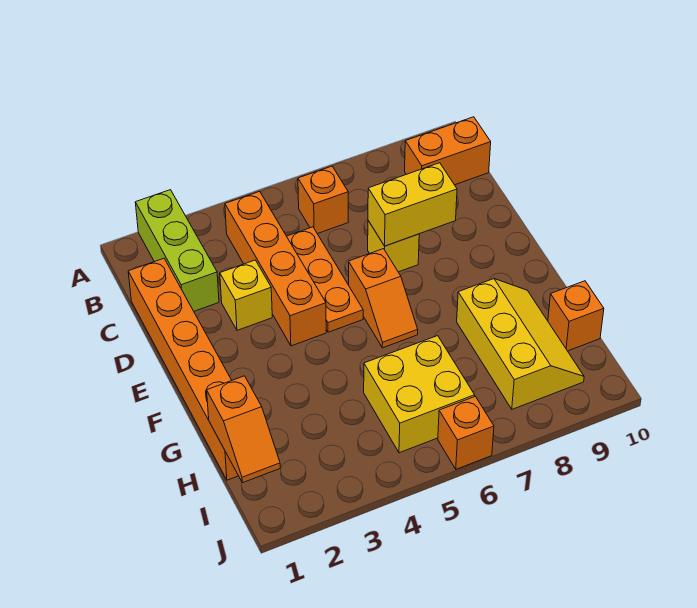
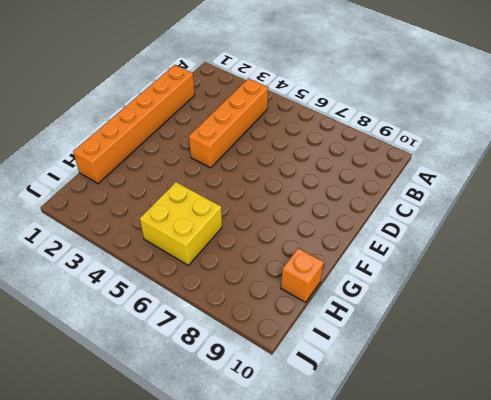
none -> lime 1x3 brick [135,190,219,311]
none -> orange 1x1 brick [298,166,348,234]
none -> orange 1x2 brick [405,117,491,185]

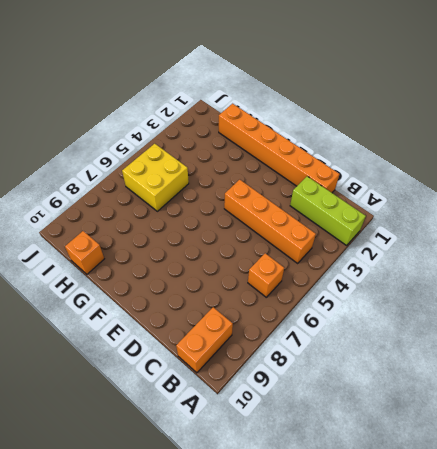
none -> orange 1x3 plate [287,227,363,332]
none -> yellow 1x1 brick [220,260,272,330]
none -> yellow 1x1 brick [368,221,419,272]

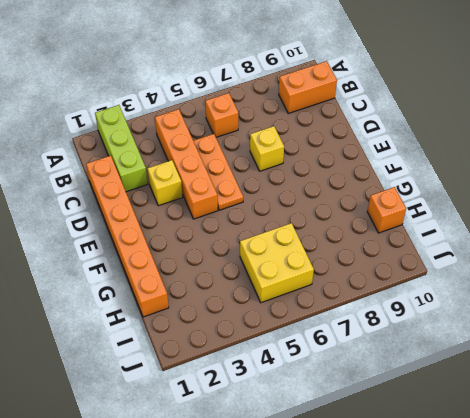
none -> orange 1x2 slope [349,249,418,348]
none -> yellow 2x3 slope [457,279,584,409]
none -> orange 1x1 brick [438,396,494,469]

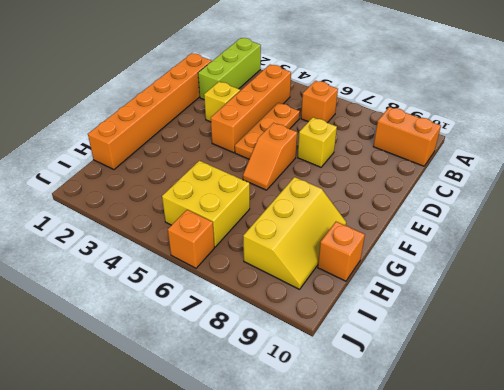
none -> yellow 1x2 brick [368,163,457,246]
none -> orange 1x2 slope [207,376,280,483]

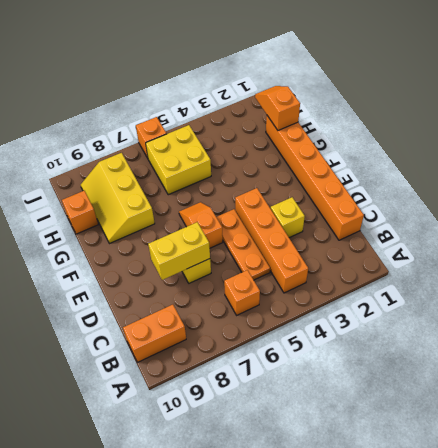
none -> lime 1x3 brick [135,190,219,311]

